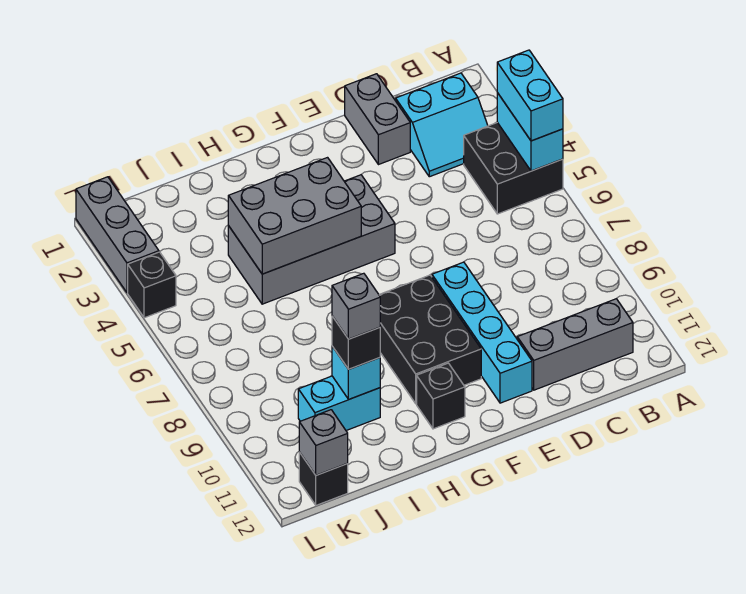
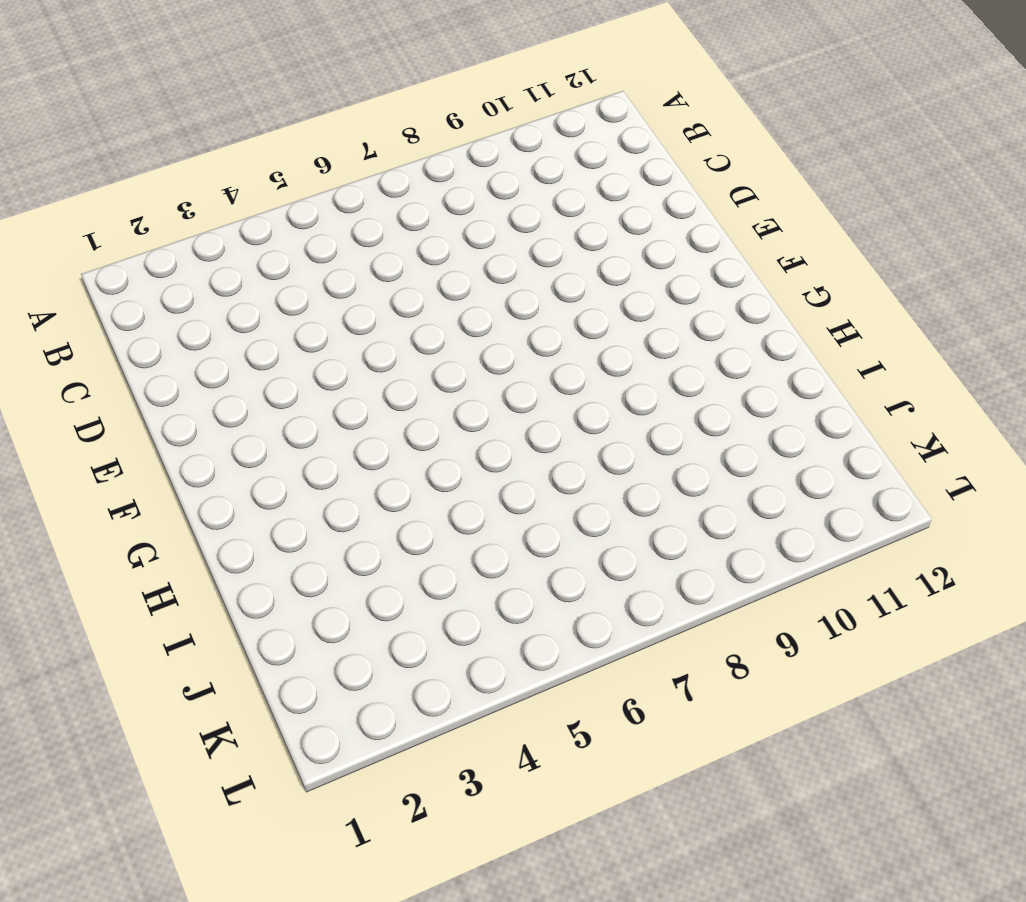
none -> black 2x2 brick [464,123,563,214]
none -> cyan 2x2 slope [396,73,488,177]
none -> grey 1x3 brick [517,299,633,390]

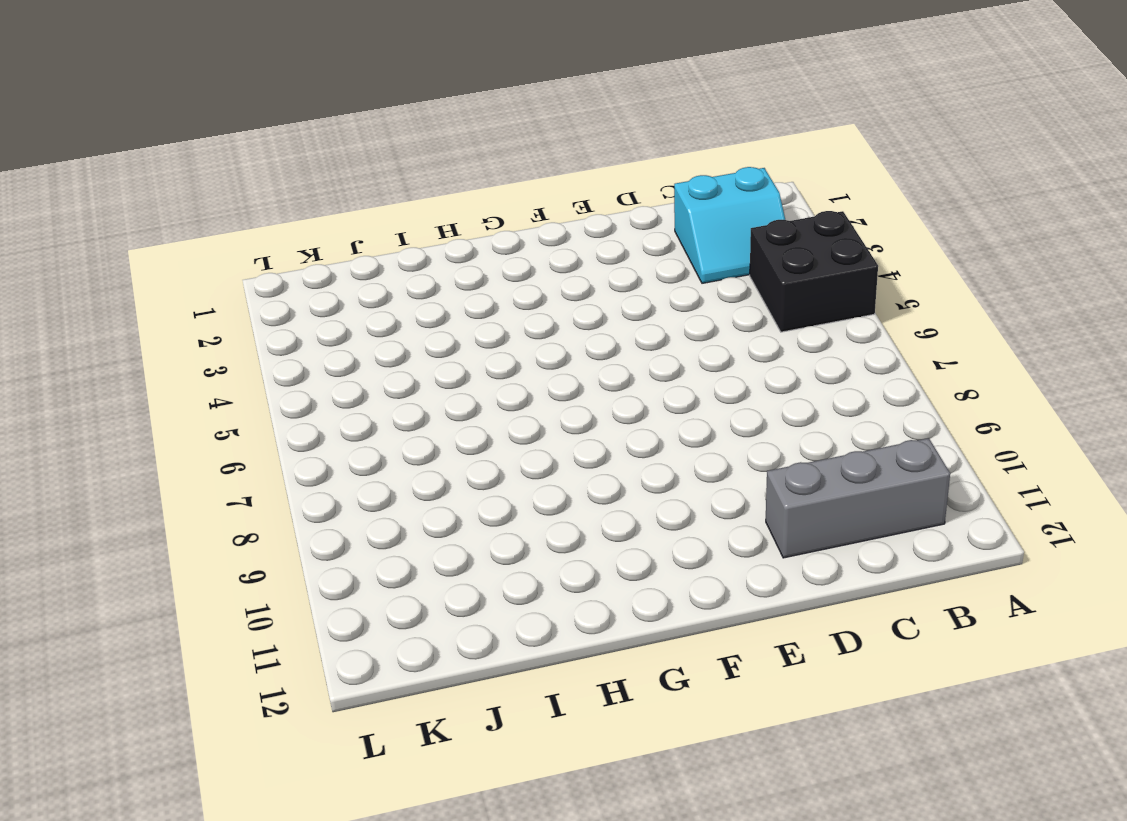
none -> grey 1x2 brick [345,74,410,165]
none -> cyan 1x4 brick [432,262,532,403]
none -> grey 2x4 brick [228,175,395,304]

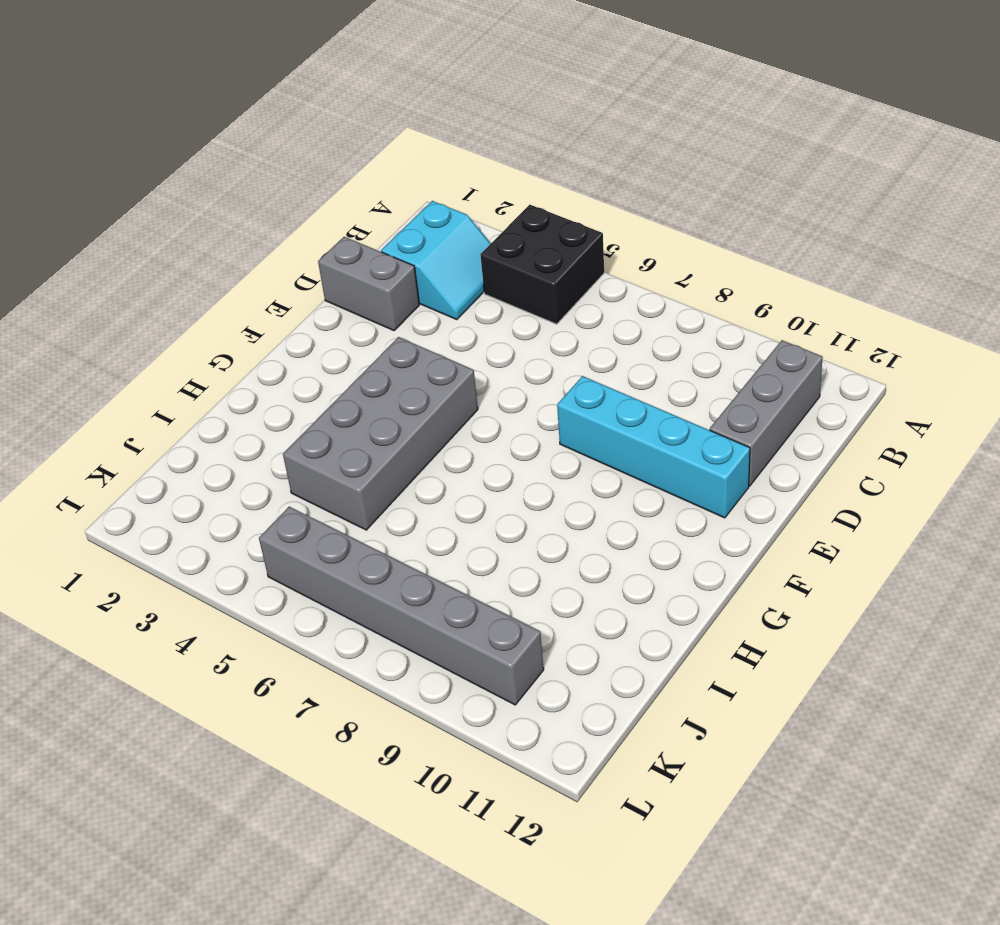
grey 1x6 brick [259,507,544,705] -> none
none -> black 2x3 brick [379,275,481,404]
none -> black 1x1 brick [417,363,465,429]
none -> cyan 1x2 brick [298,376,380,430]

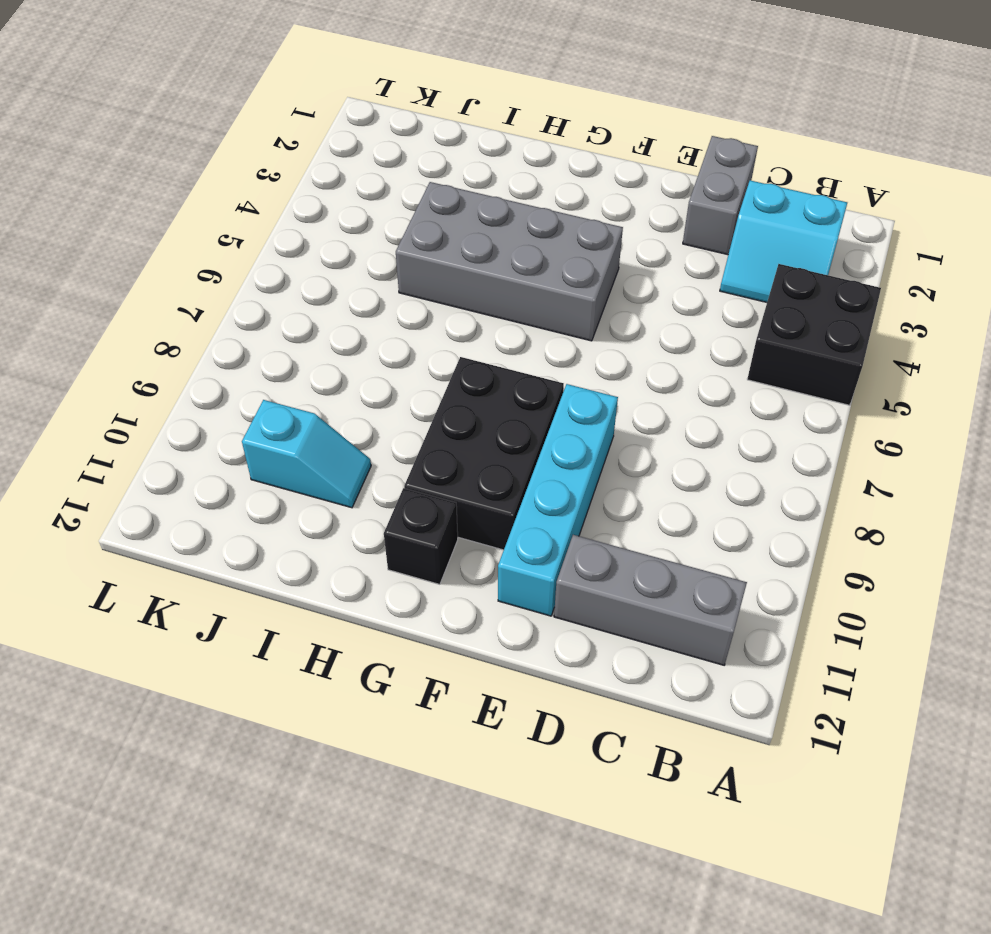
cyan 1x2 slope [242,400,371,508] -> cyan 1x2 brick [298,376,380,430]
none -> black 1x1 brick [299,452,348,505]
none -> grey 1x3 brick [76,177,159,293]
none -> black 1x1 brick [128,252,176,318]

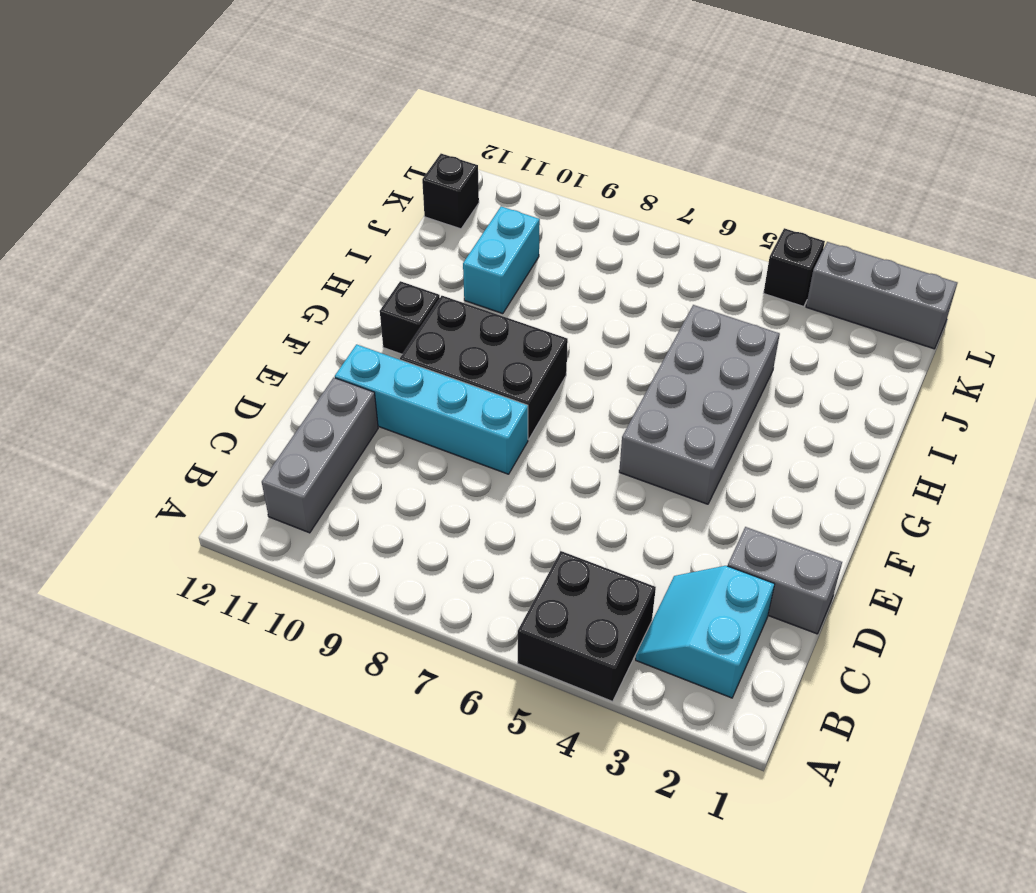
none -> cyan 1x2 brick [497,93,563,171]
none -> grey 2x3 brick [228,158,361,274]
none -> cyan 1x1 brick [332,346,380,399]

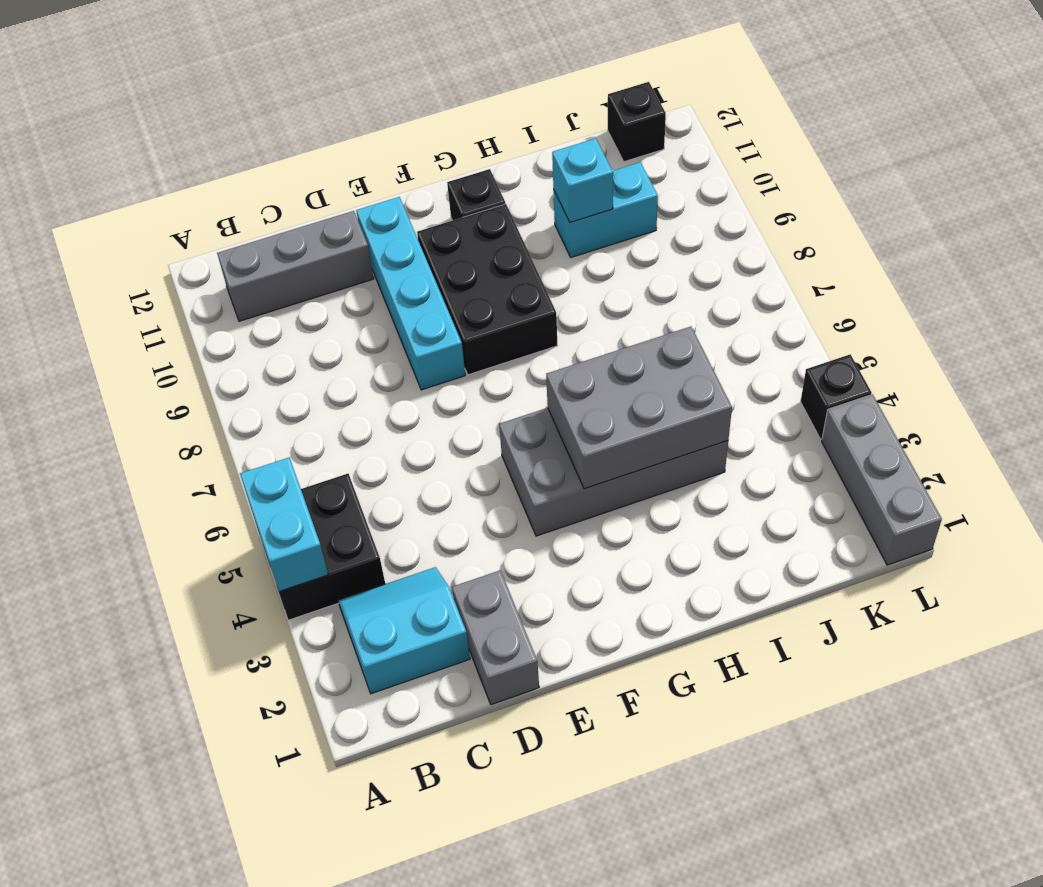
none -> grey 1x1 brick [299,410,348,475]
none -> cyan 1x2 brick [497,50,563,141]
none -> black 1x1 brick [332,316,380,369]

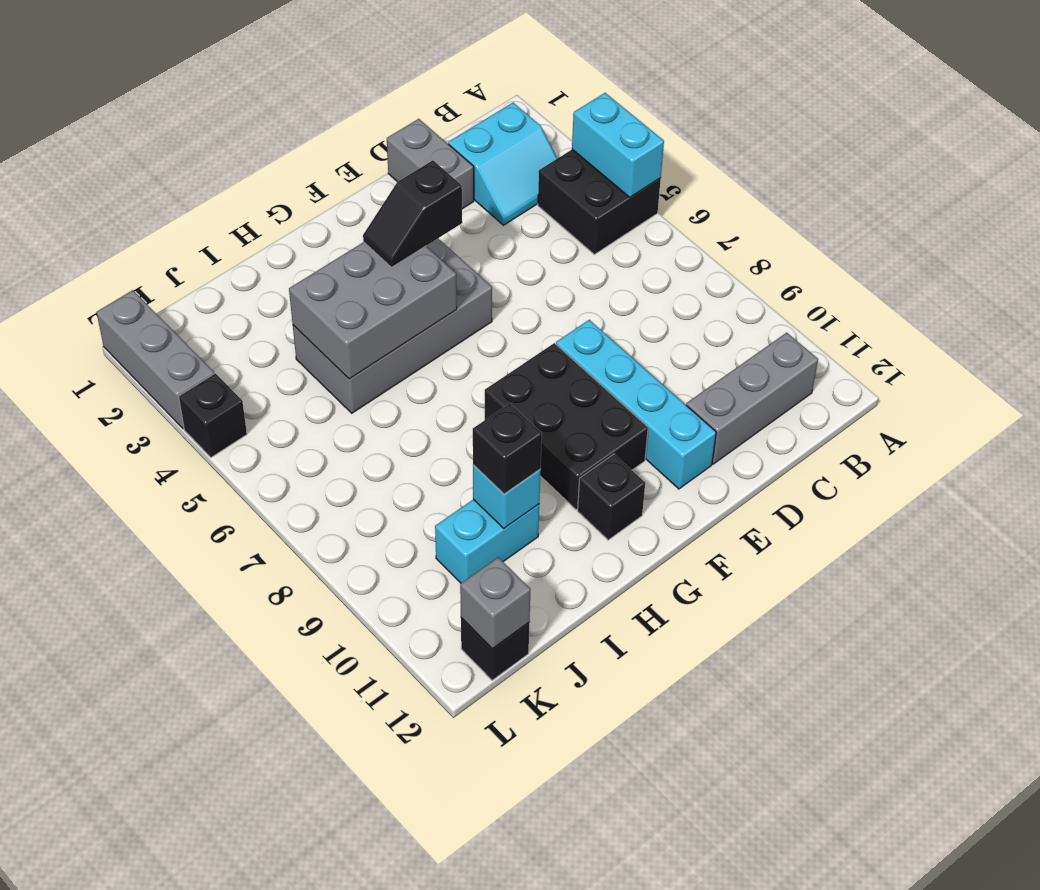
black 1x2 slope [363,160,462,267] -> none
none -> cyan 1x2 brick [497,50,563,141]
none -> grey 1x1 brick [332,273,380,339]

